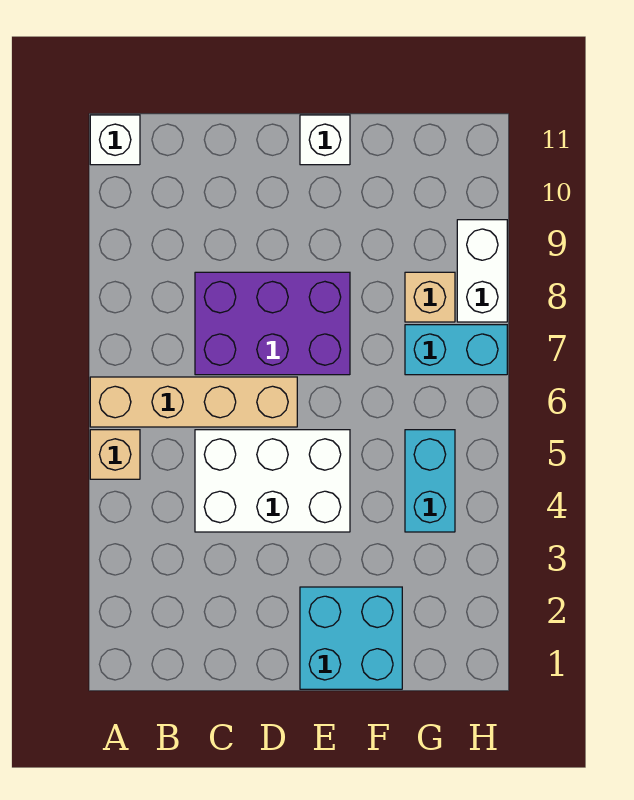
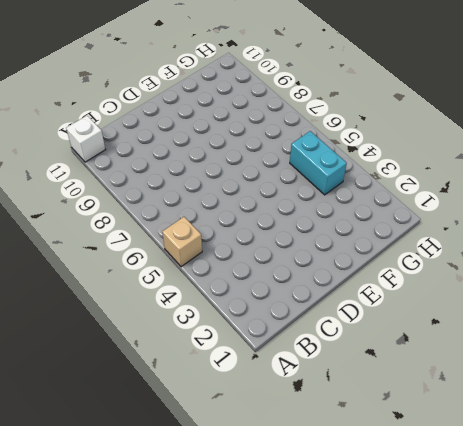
none -> tan 1x4 brick [90,377,297,427]
none -> white 2x3 brick [195,430,350,532]

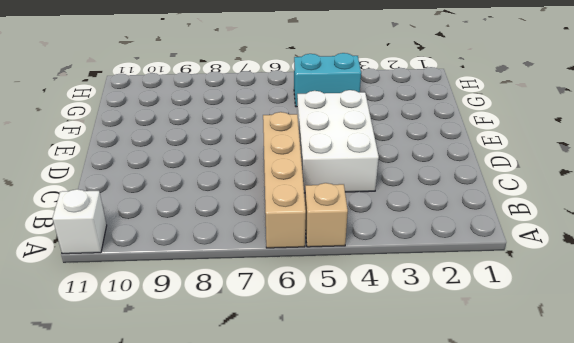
none -> purple 2x3 brick [195,272,350,375]
none -> cyan 2x2 brick [300,587,402,689]

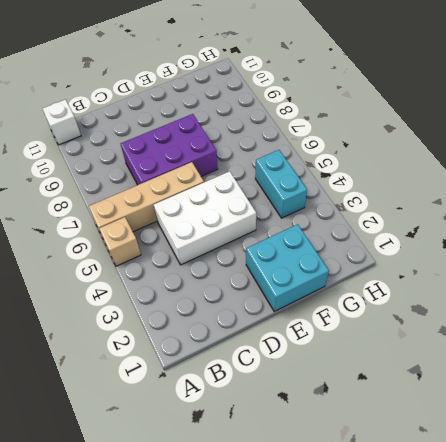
none -> white 1x1 brick [300,115,350,165]
none -> cyan 1x2 brick [405,325,507,375]

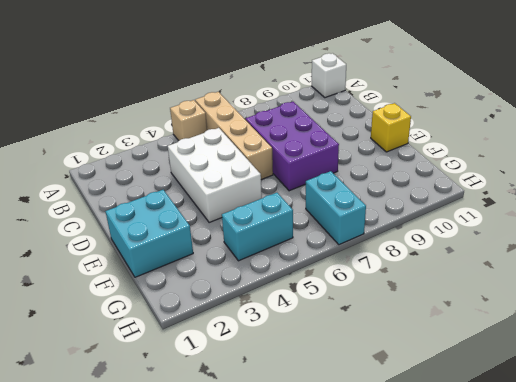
yellow 1x1 brick [371,103,411,152] -> white 1x1 brick [300,115,350,165]
none -> tan 1x1 brick [405,272,455,322]
none -> white 1x2 brick [457,220,507,322]

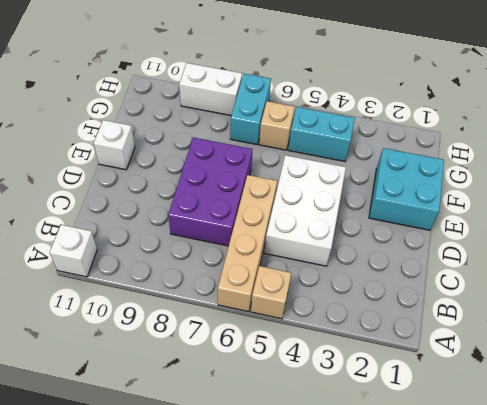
tan 1x1 brick [259,101,295,150] -> tan 1x1 brick moved to [405,272,455,322]

